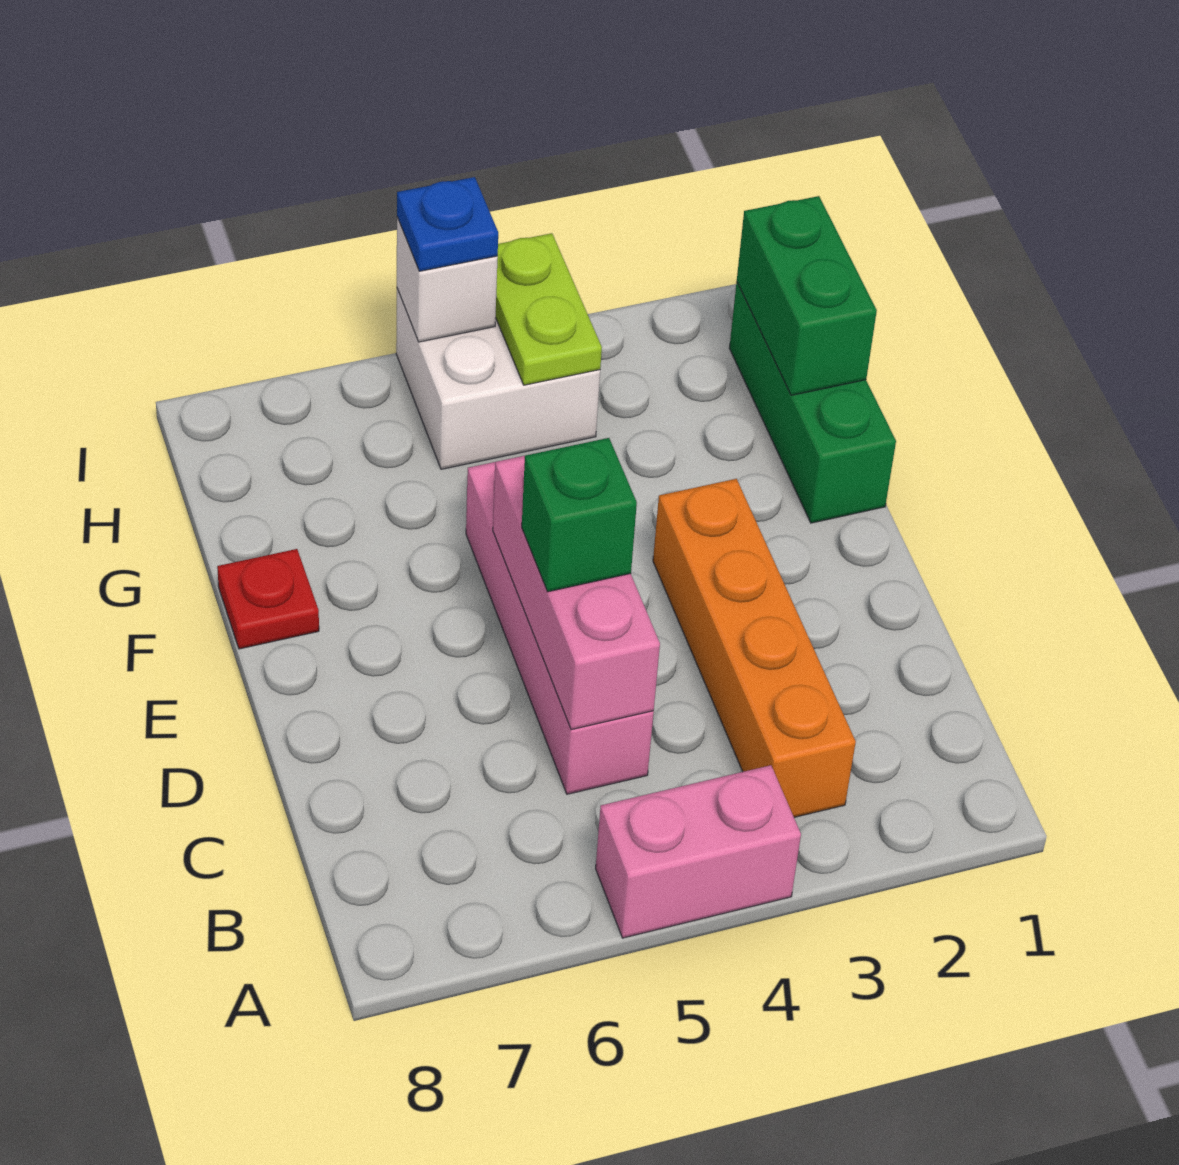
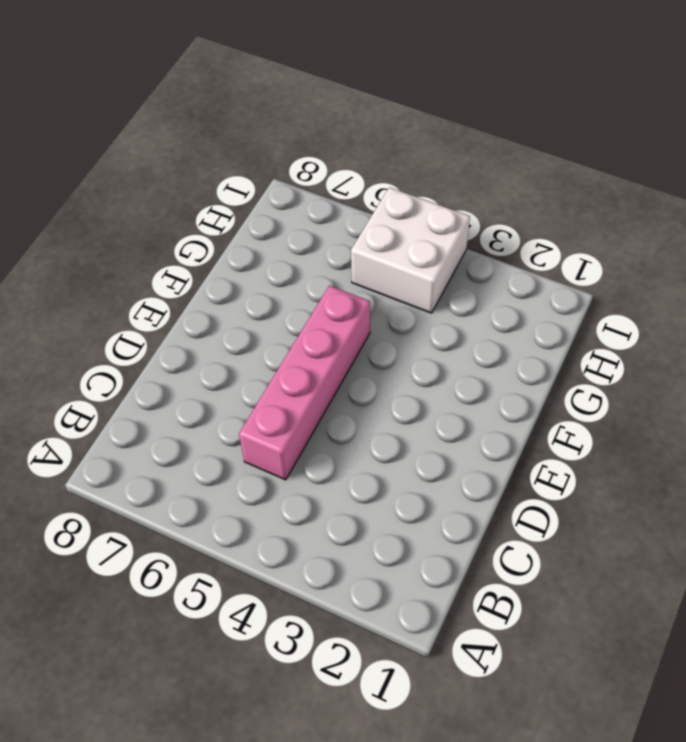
none -> pink 1x2 brick [596,765,801,938]
none -> orange 1x4 brick [653,479,856,817]
none -> green 1x3 brick [729,282,896,523]

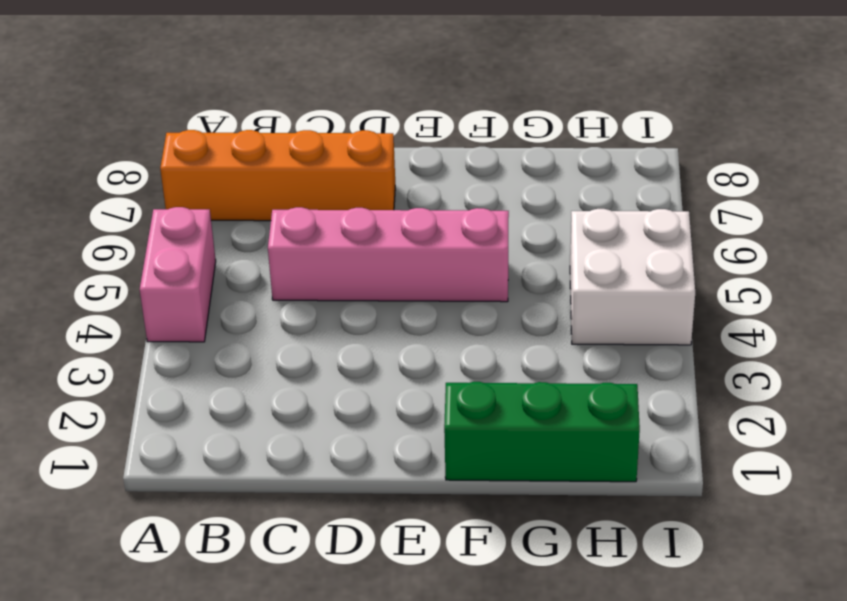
orange 1x4 brick [160,130,395,221] -> orange 1x4 brick moved to [653,479,856,817]
none -> red 1x1 plate [217,549,319,649]
none -> pink 1x3 brick [493,456,660,730]
none -> green 1x2 brick [737,196,877,395]

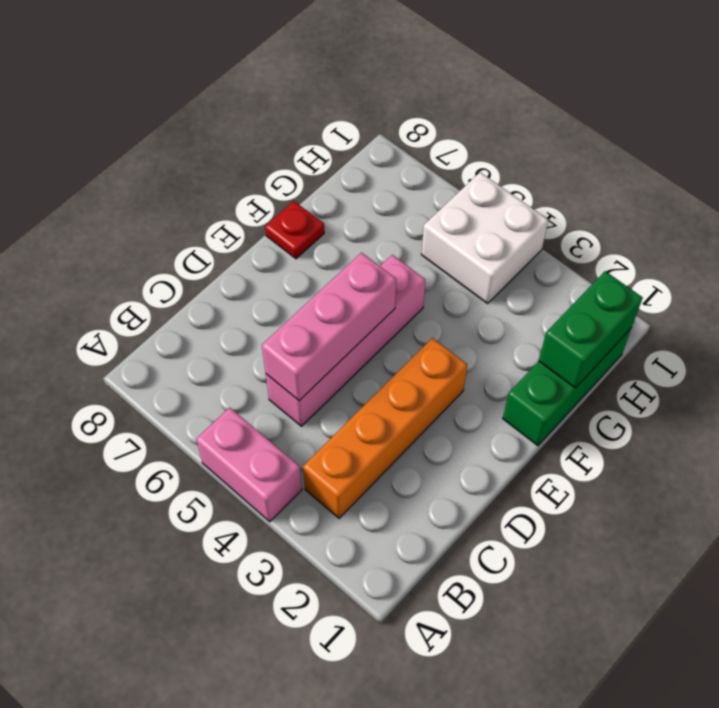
none -> lime 1x2 plate [496,233,602,385]
none -> white 1x1 brick [397,217,498,342]
none -> green 1x1 brick [522,438,637,592]

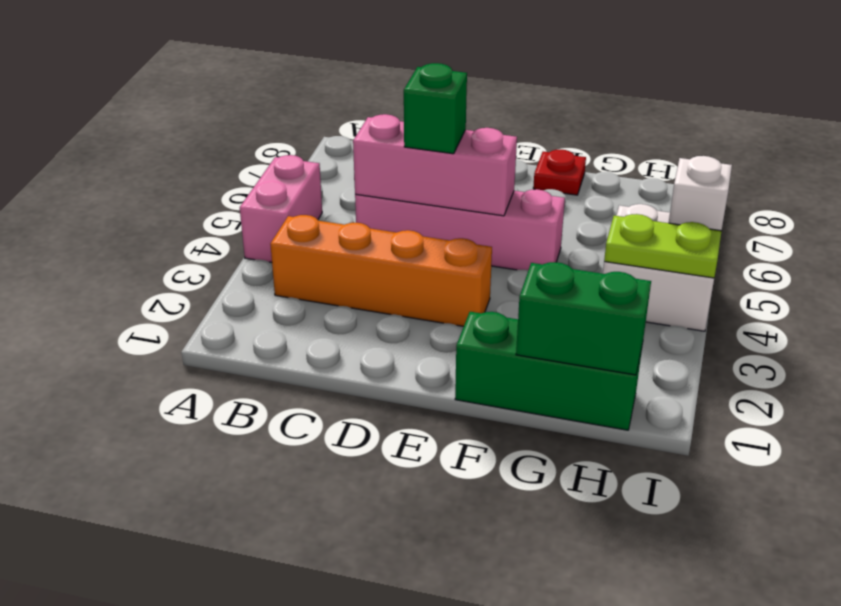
none -> blue 1x1 plate [397,177,498,271]

